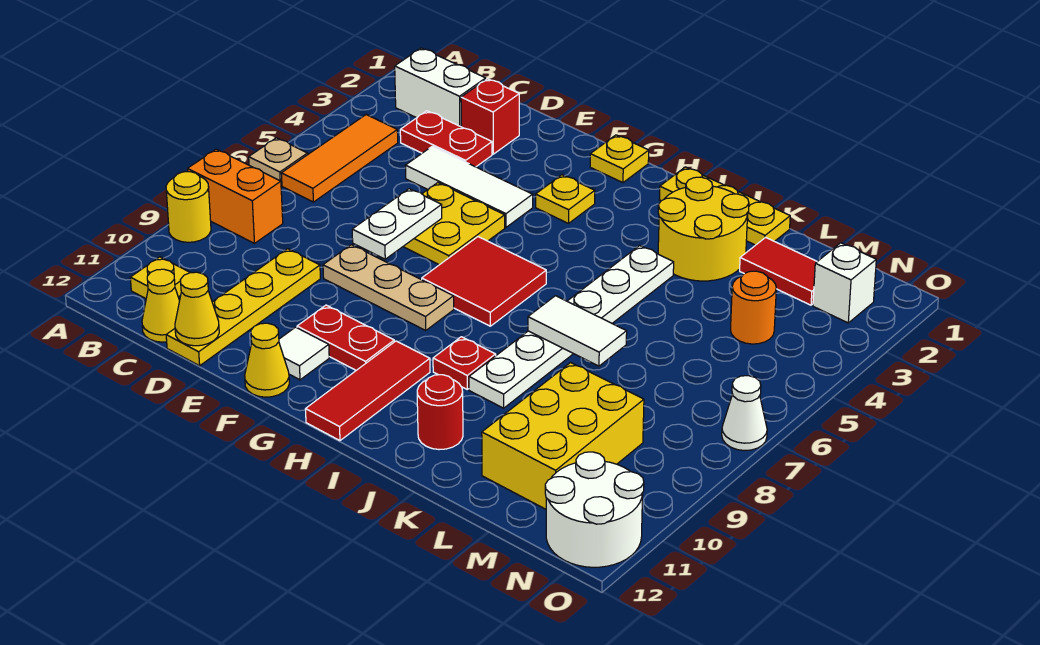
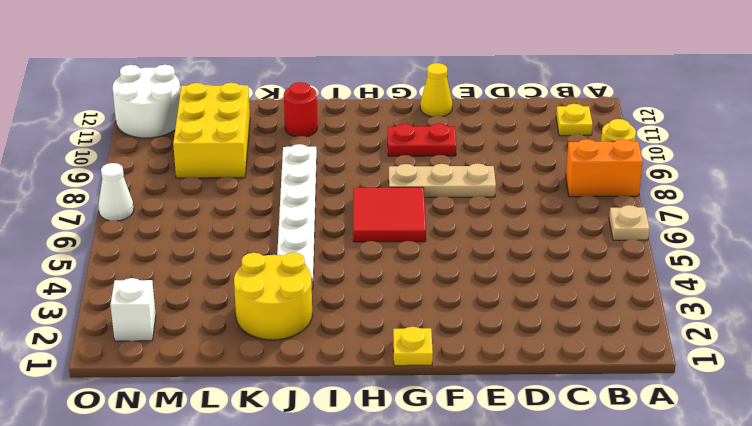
none -> white 1x2 brick [395,48,486,127]
none -> orange 1x3 tile [281,115,398,202]
none -> red 1x2 plate [400,111,492,167]
none -> yellow 1x1 cone [142,269,180,342]

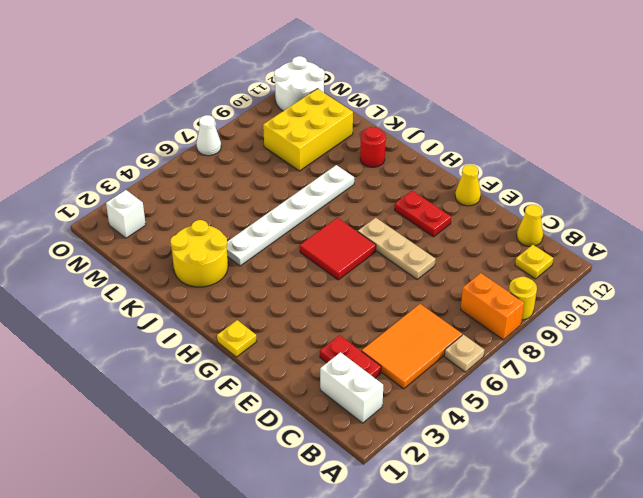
orange 2x3 tile [362,304,462,389] -> orange 1x3 tile [281,115,398,202]
none -> red 1x1 brick [461,79,519,154]
none -> white 1x3 tile [405,146,533,227]
none -> yellow 1x4 plate [166,249,320,366]
none -> yellow 2x2 plate [403,183,505,265]

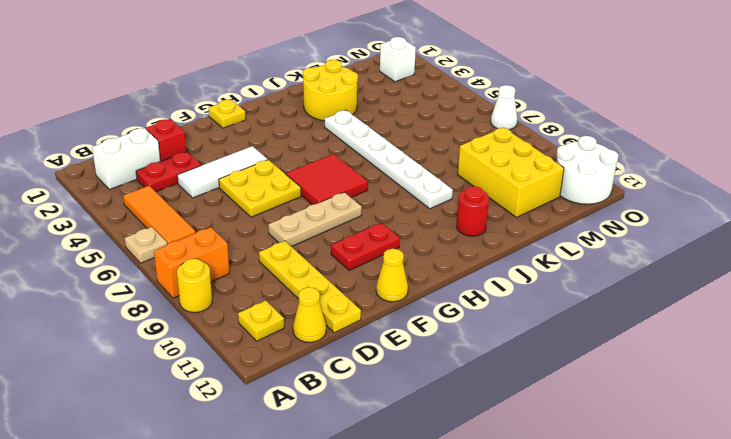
none -> white 1x1 tile [279,327,329,380]
none -> yellow 1x1 plate [536,175,595,223]
none -> red 1x3 tile [305,341,430,441]
none -> yellow 1x3 plate [659,167,790,245]

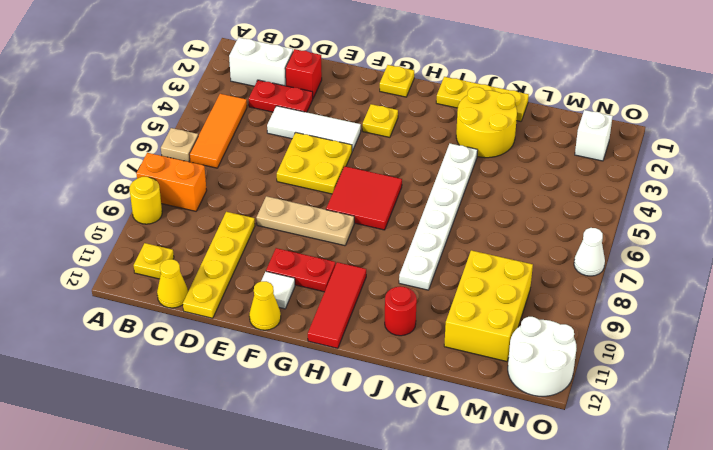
none -> red 1x1 plate [433,337,496,389]
none -> red 1x2 tile [740,237,817,305]
none -> orange 1x1 round brick [731,271,776,344]
none -> yellow 1x1 cone [175,272,219,346]

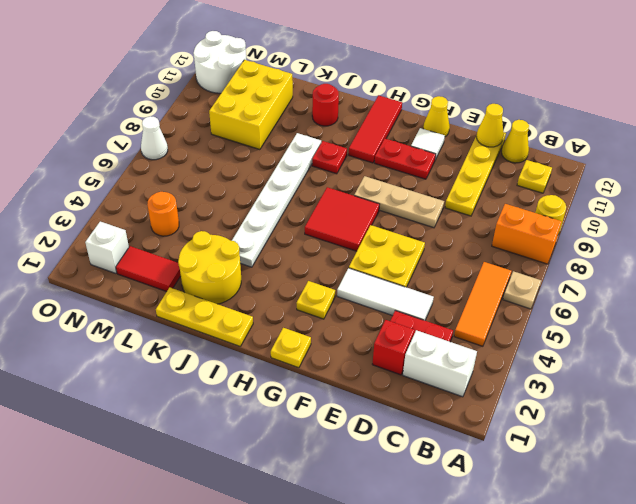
none -> white 1x2 plate [352,189,442,259]
none -> white 1x2 tile [528,296,627,366]

